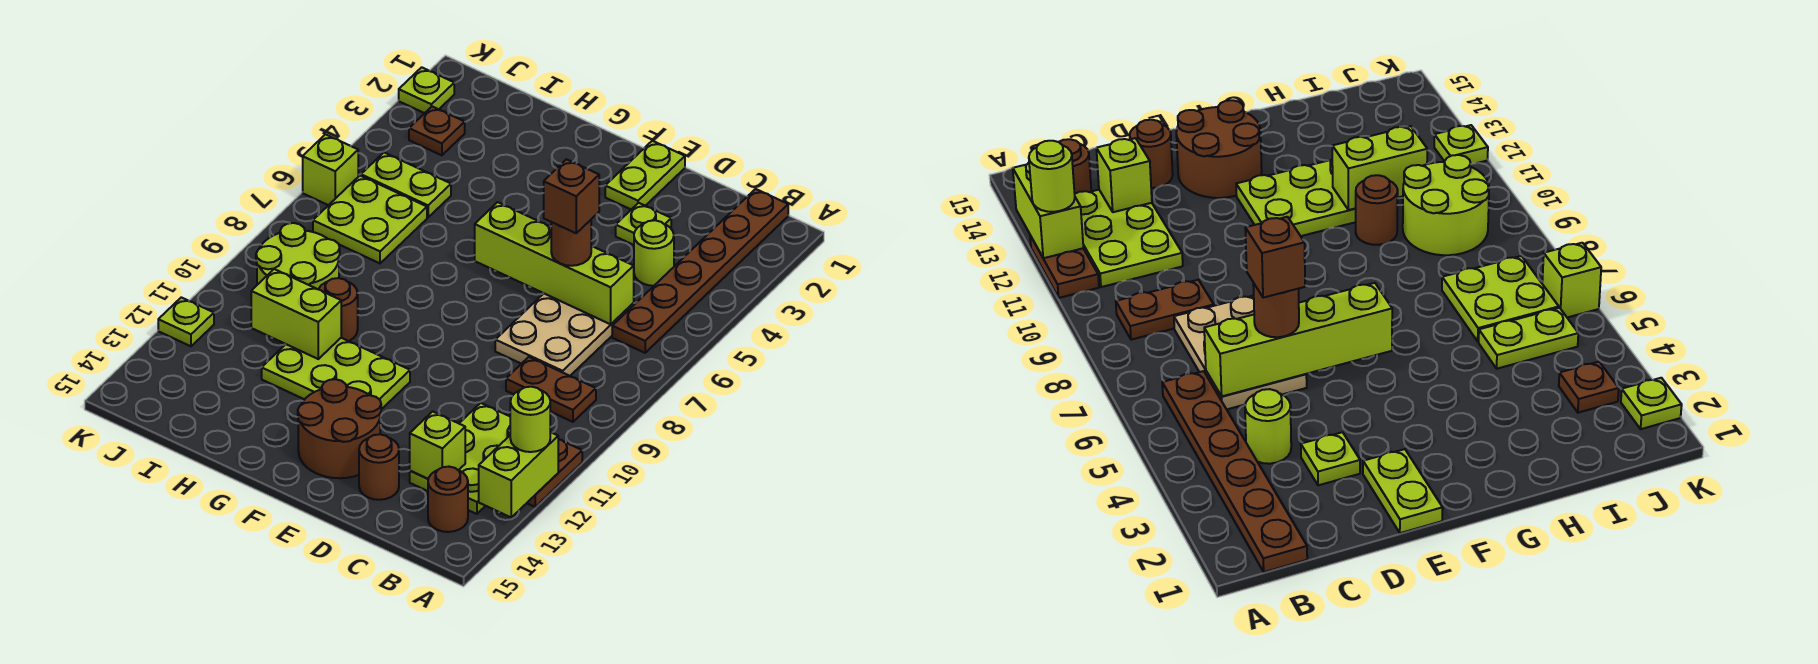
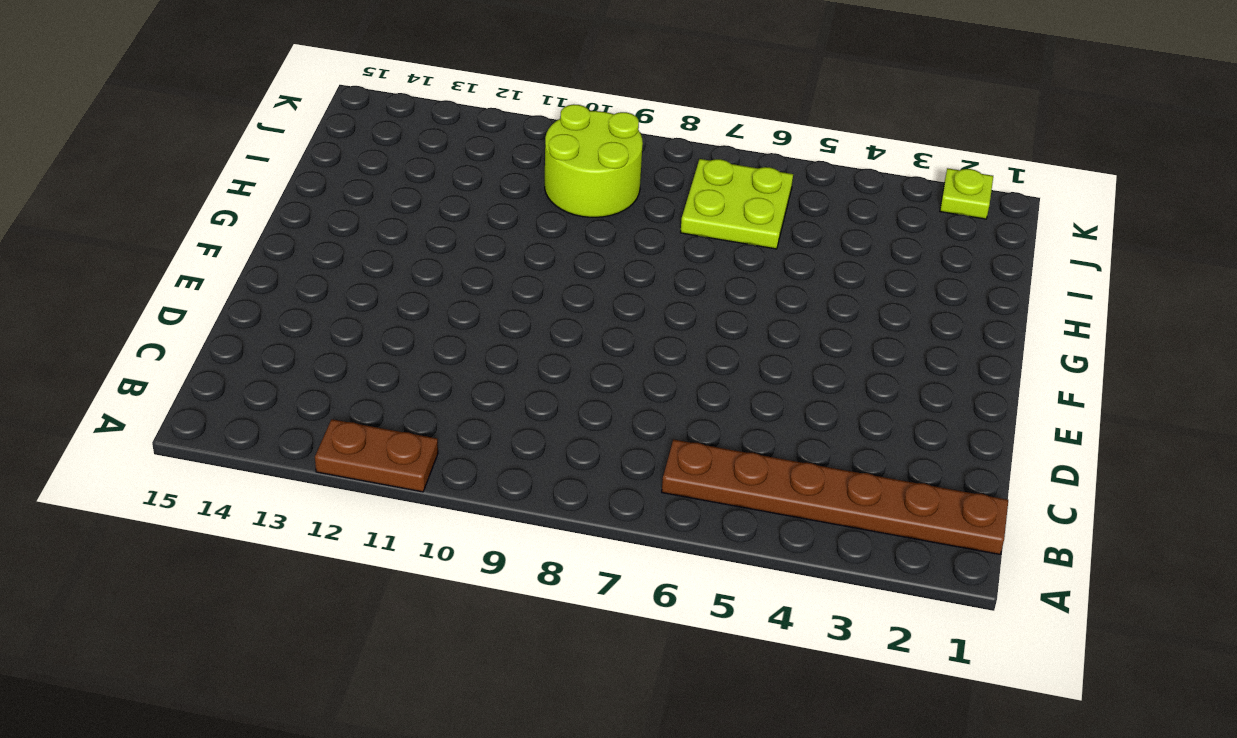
none -> brown 1x2 plate [506,357,596,422]
none -> lime 2x3 plate [410,403,510,514]
none -> brown 1x1 round brick [428,467,468,532]

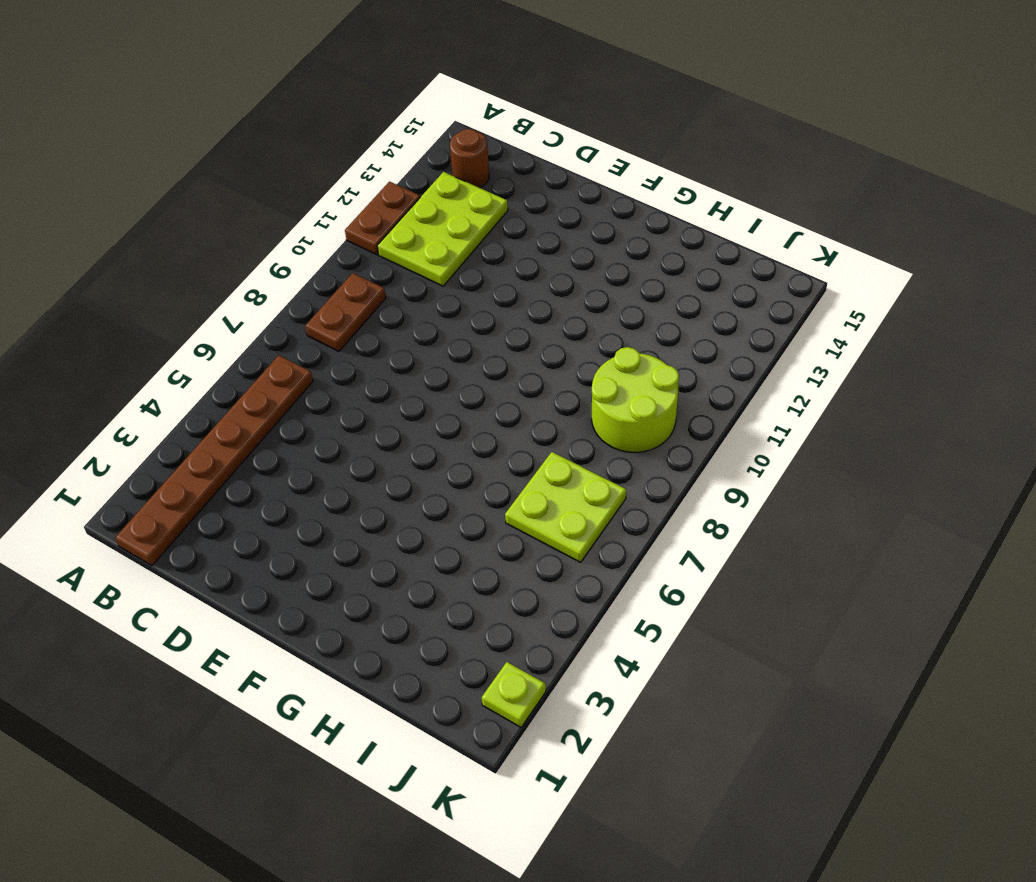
brown 1x2 plate [305,273,386,352] -> brown 1x2 plate turned to [506,357,596,422]
none -> lime 1x1 round brick [634,220,674,286]
none -> tan 2x3 plate [495,294,634,376]
none -> lime 1x1 plate [616,203,671,245]

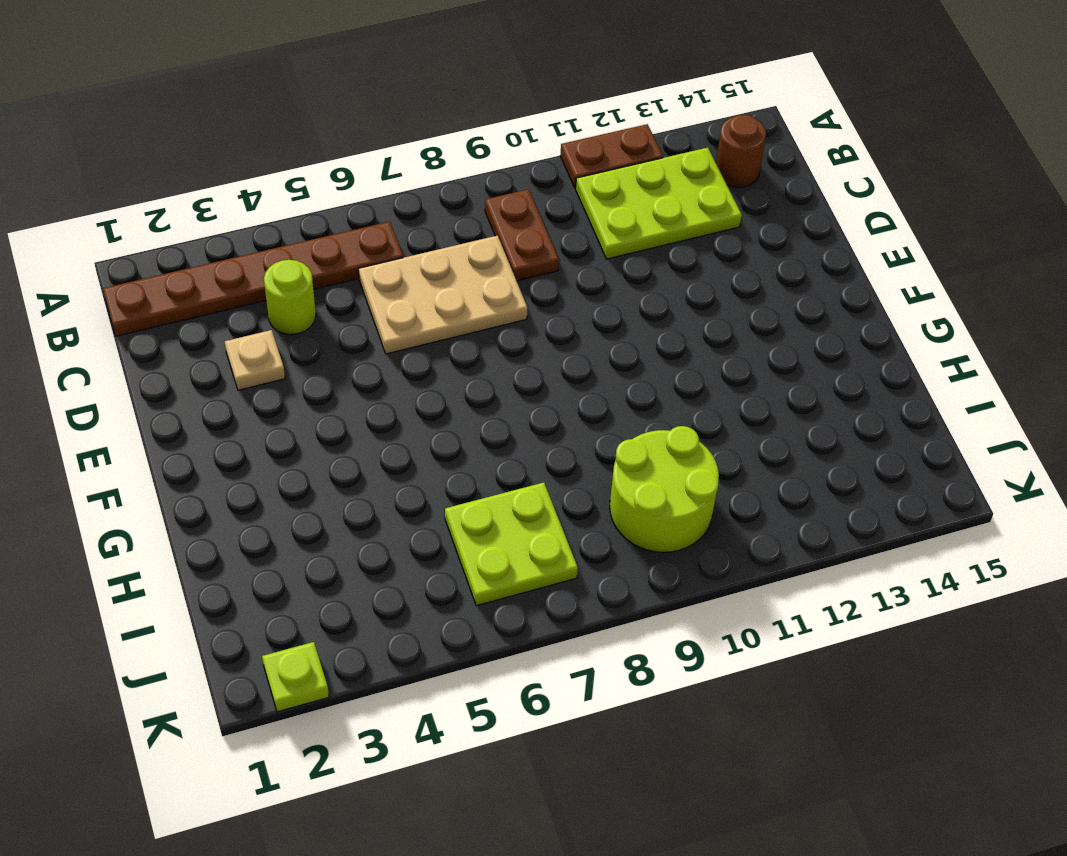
tan 1x1 plate [225,330,285,390] -> lime 1x1 plate [616,203,671,245]
none -> brown 1x1 round brick [359,434,399,500]
none -> lime 1x2 plate [605,141,685,209]
none -> brown 2x2 round brick [298,379,381,478]

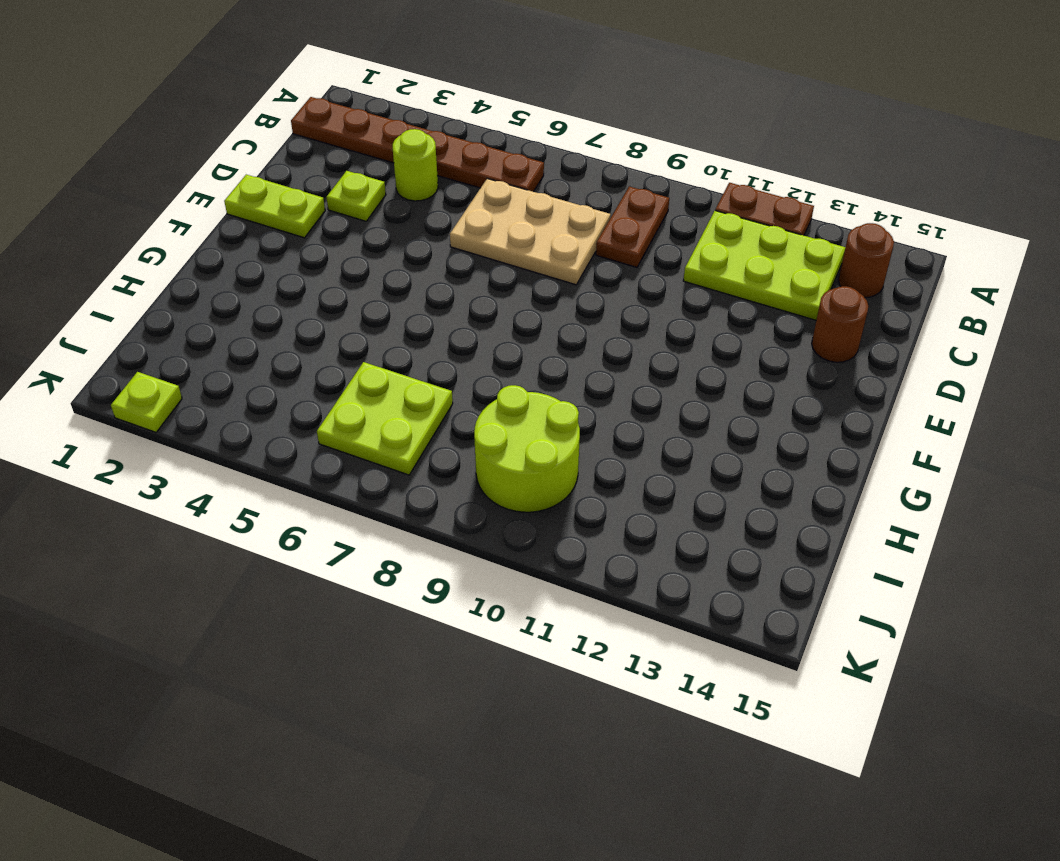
none -> brown 2x2 round brick [298,379,381,478]
none -> lime 2x3 plate [262,338,410,409]
none -> brown 1x1 round brick [318,278,358,341]

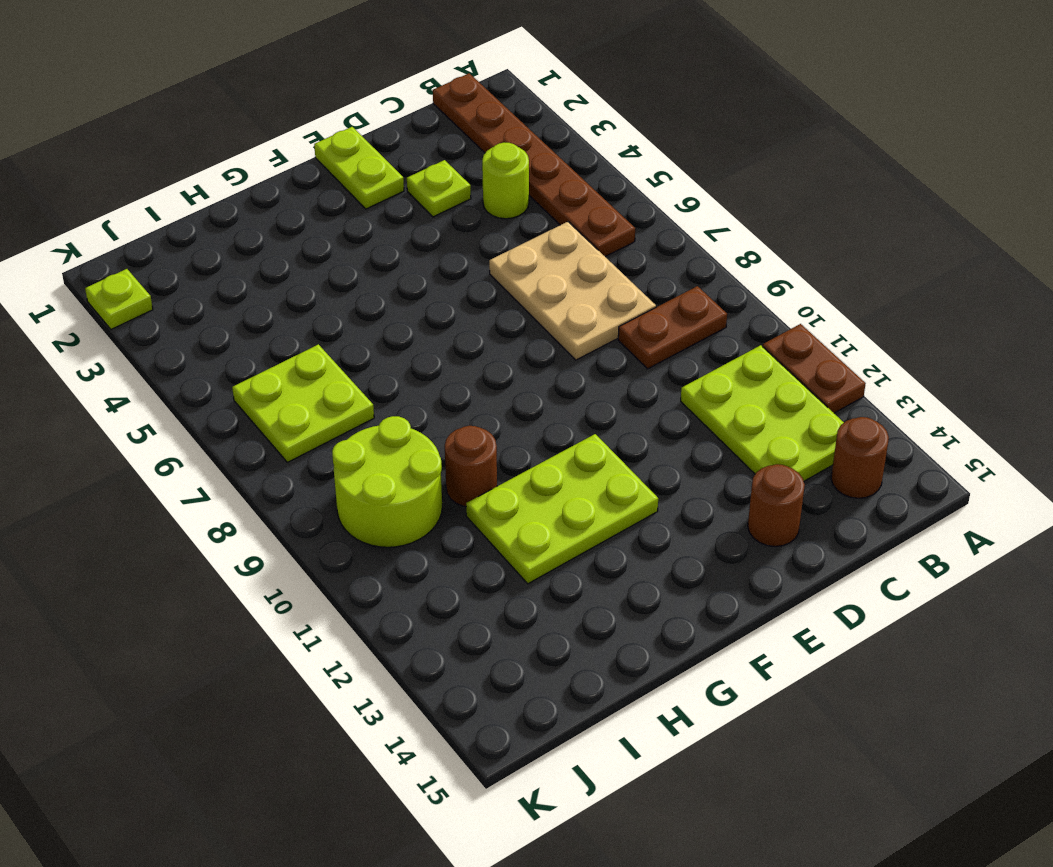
none -> brown 2x2 round brick [298,379,381,478]
none -> lime 1x2 plate [361,153,451,217]
none -> brown 1x1 plate [409,107,465,155]

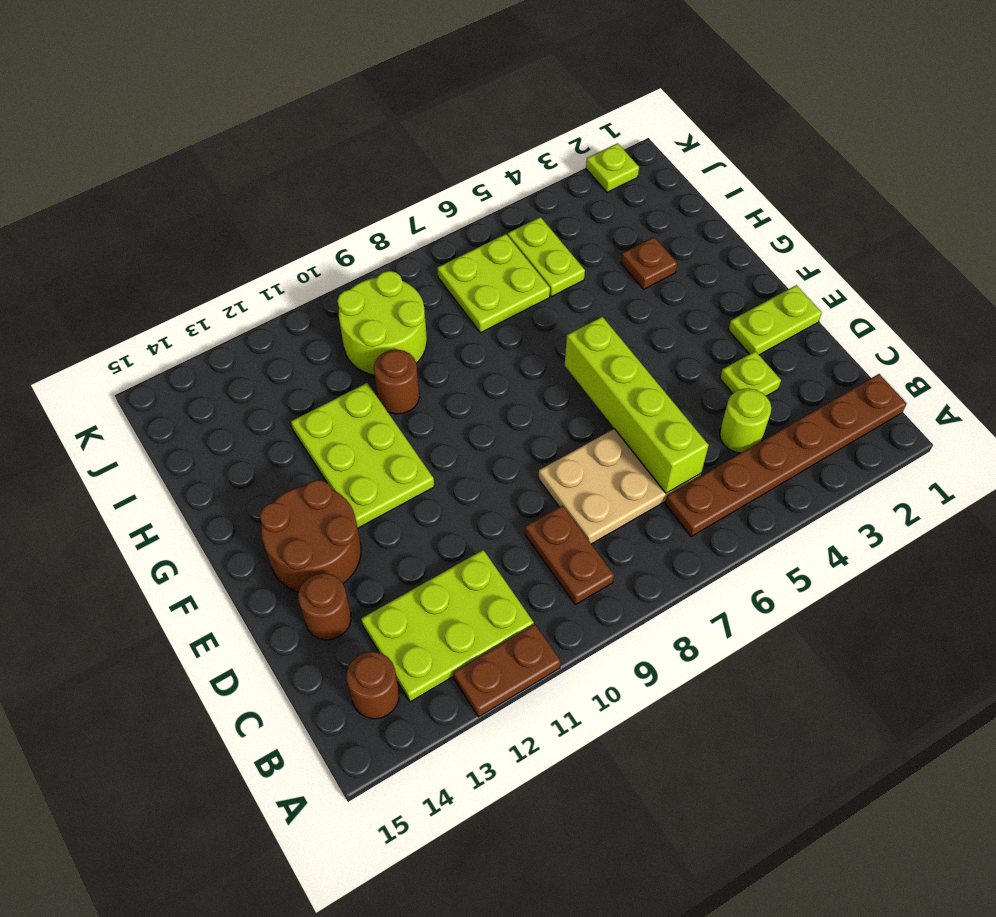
brown 1x1 plate [621,237,677,289] -> brown 1x1 plate moved to [409,107,465,155]
none -> lime 1x1 brick [303,134,358,205]
none -> lime 1x1 plate [158,297,214,346]
none -> lime 1x2 brick [479,432,558,517]

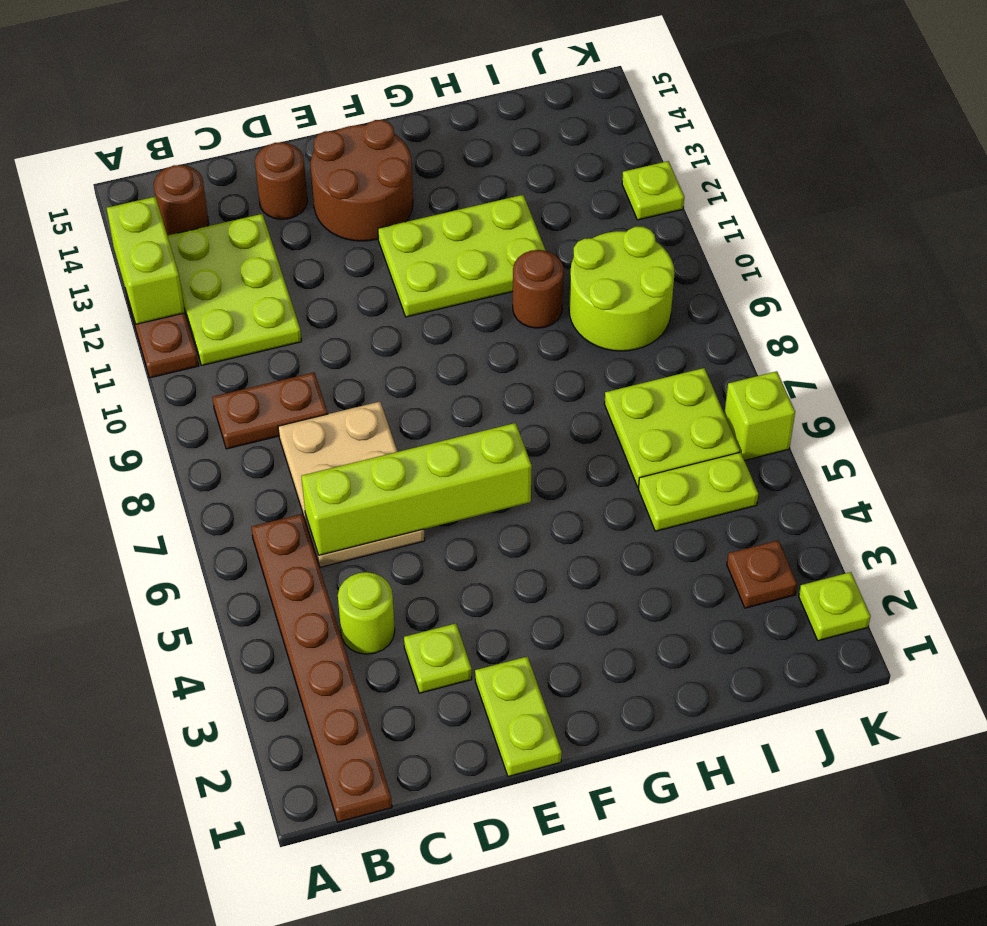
none -> lime 1x1 brick [410,411,465,479]
none -> lime 1x2 brick [251,269,341,359]
none -> lime 1x1 round brick [510,387,550,452]

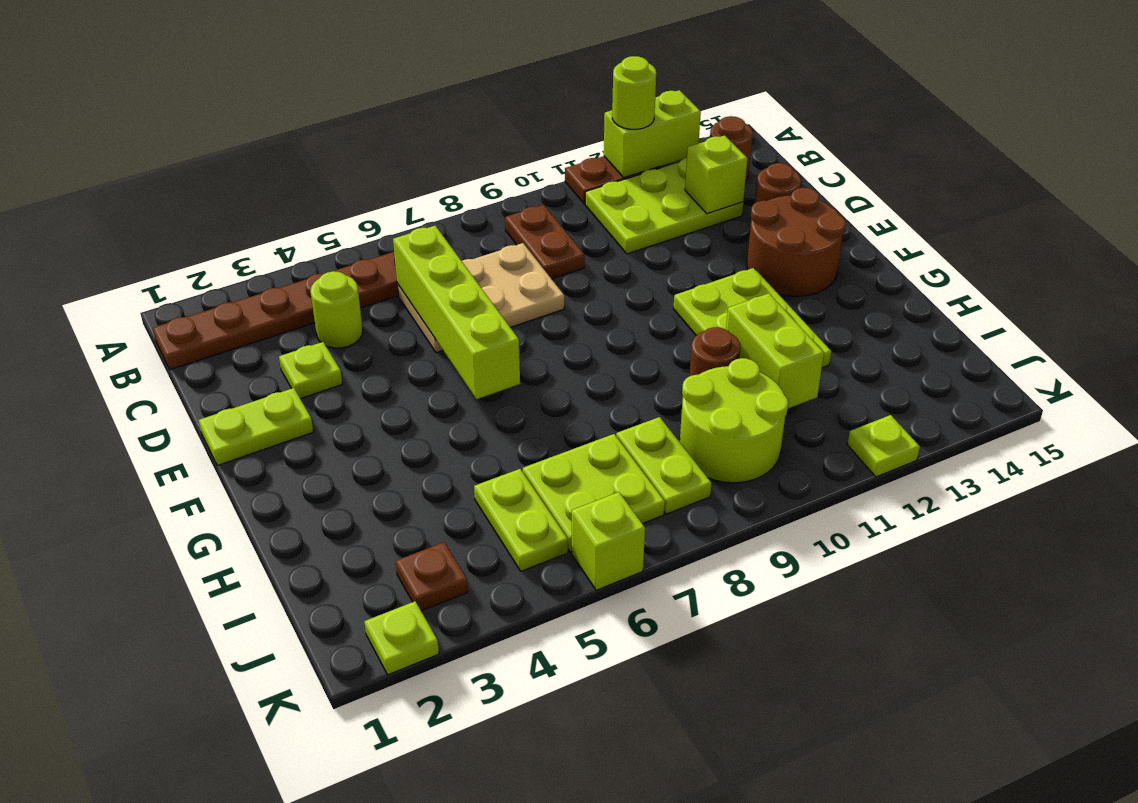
lime 1x2 plate [616,417,712,514] -> none
none -> brown 1x1 round brick [551,220,591,266]
none -> brown 1x1 brick [544,159,599,233]

